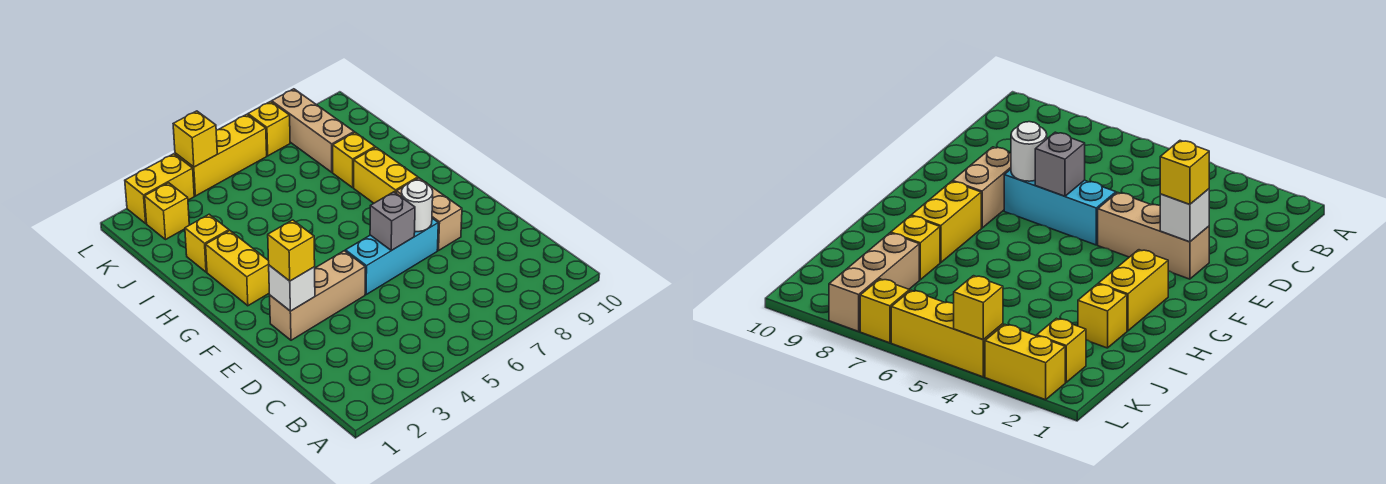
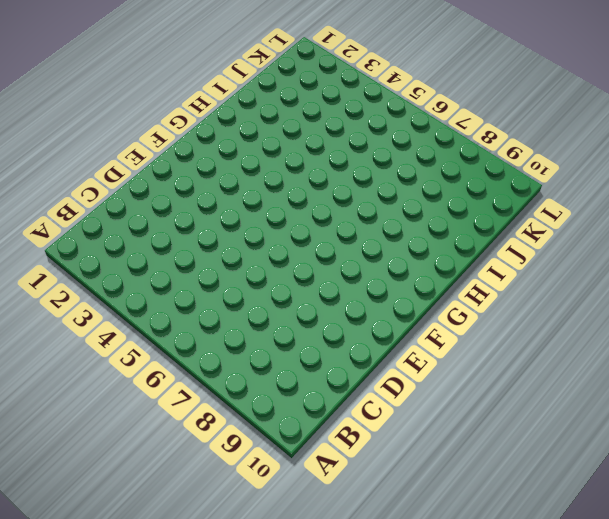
none -> tan 1x3 brick [270,251,365,340]
none -> cyan 1x3 brick [345,218,438,294]
none -> tan 1x2 brick [396,178,462,250]

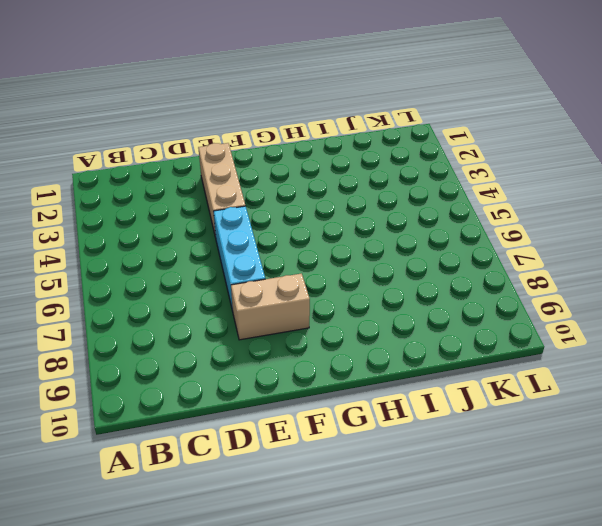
none -> yellow 1x2 brick [206,231,269,306]
none -> yellow 1x2 brick [354,147,418,203]
none -> yellow 1x1 brick [185,214,229,272]

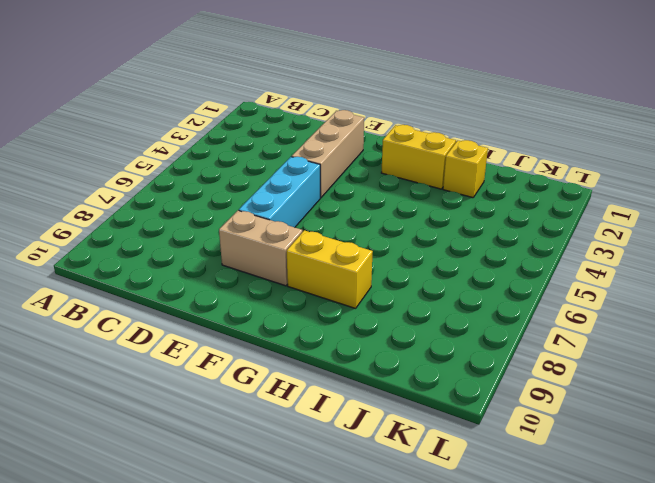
none -> yellow 1x1 brick [333,132,375,188]
none -> tan 1x3 brick [272,89,354,172]
none -> yellow 1x1 brick [145,183,189,239]

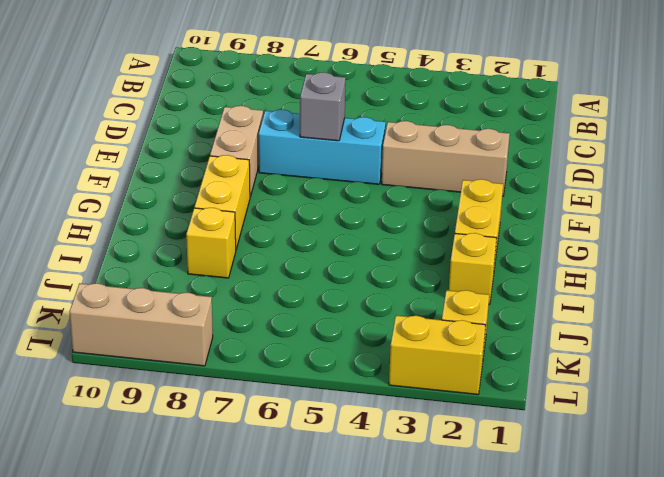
tan 1x3 brick [70,283,213,366] -> tan 1x3 brick turned to [272,89,354,172]
none -> yellow 1x3 brick [175,114,267,196]
none -> yellow 1x1 brick [248,102,290,156]
none -> white 1x1 brick [269,265,315,311]

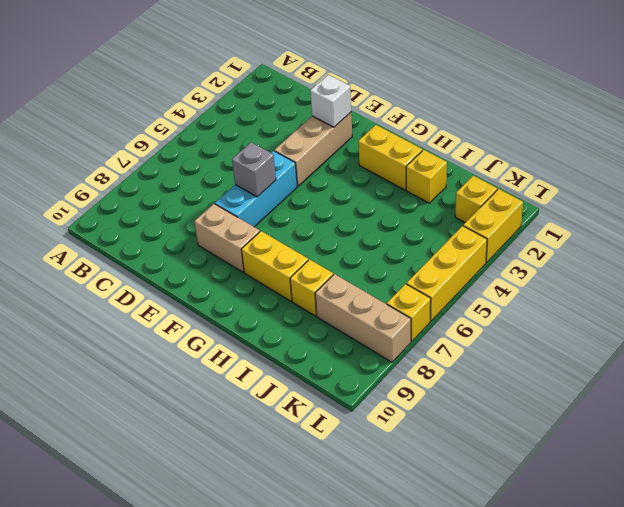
none -> white 1x1 round brick [401,180,433,232]
none -> yellow 1x1 brick [173,111,217,167]
none -> yellow 1x1 brick [268,220,315,281]

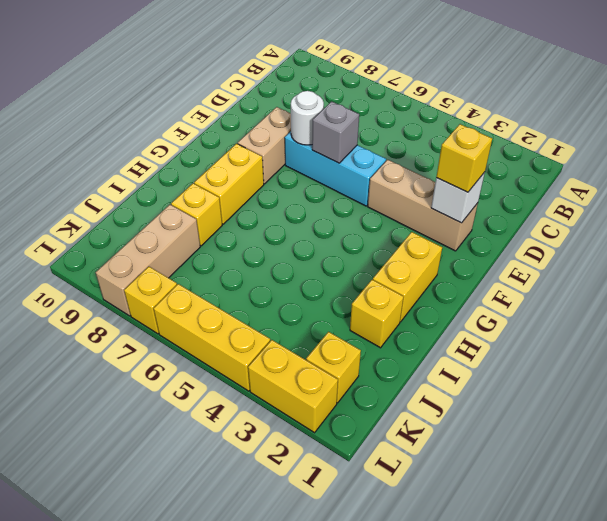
none -> yellow 1x1 brick [173,111,217,167]

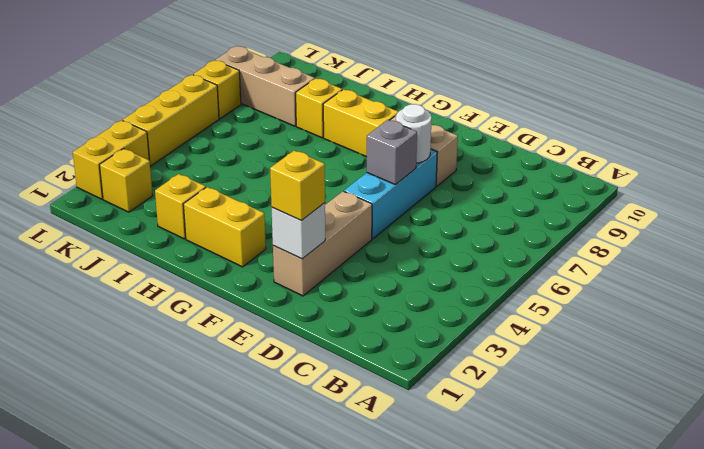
none -> yellow 1x1 brick [173,111,217,167]

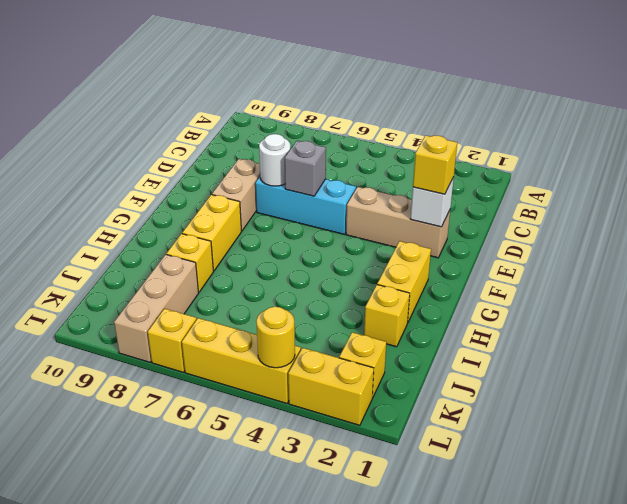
yellow 1x1 round brick [256,307,295,368] -> yellow 1x1 brick [173,111,217,167]

